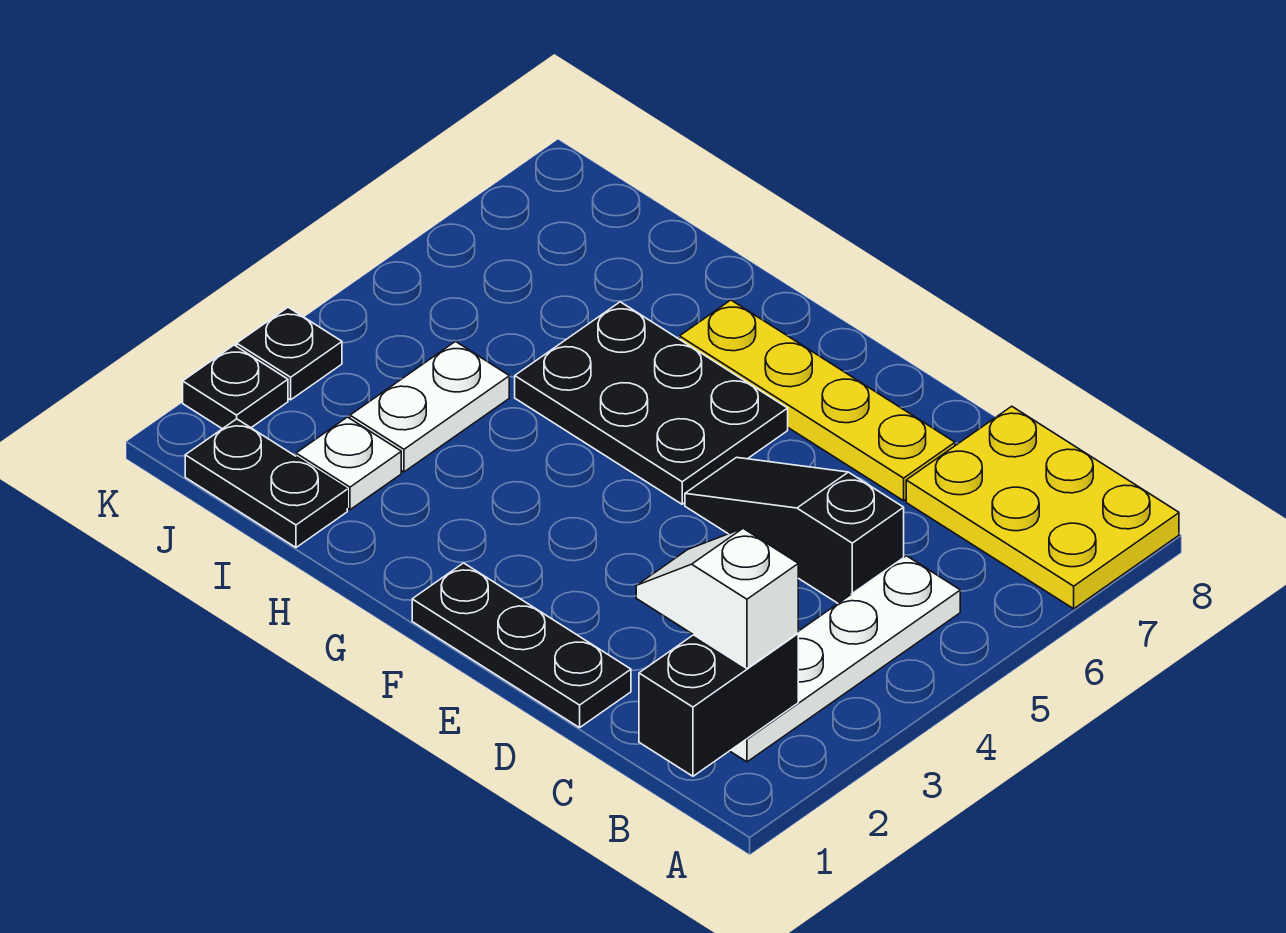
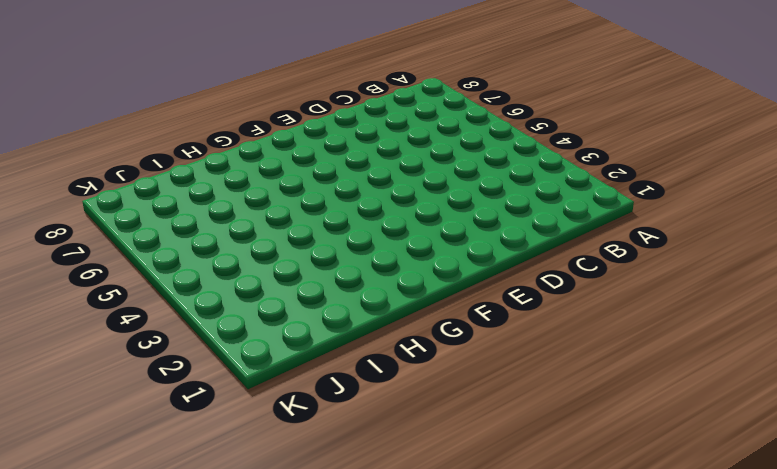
none -> yellow 2x3 plate [906,406,1179,609]
none -> white 1x4 plate [730,556,960,762]
none -> black 1x3 slope [685,457,904,603]

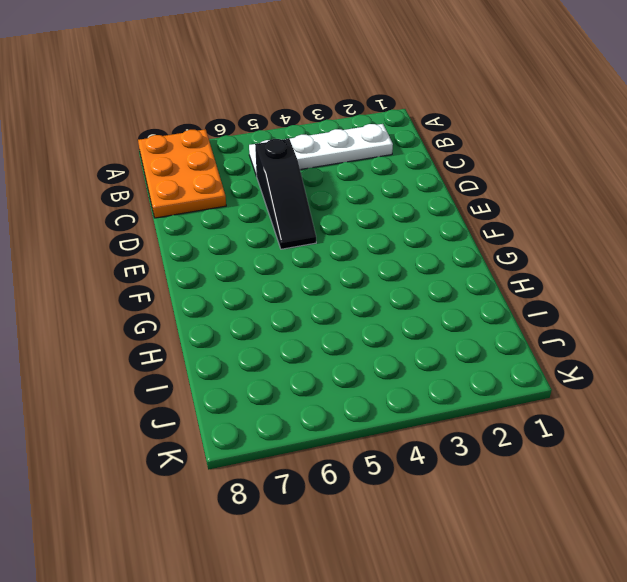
orange 2x3 plate [138,129,226,218] -> yellow 2x3 plate [906,406,1179,609]
none -> black 1x3 plate [412,563,631,728]
none -> yellow 1x4 plate [680,300,955,501]
none -> black 2x3 plate [515,302,788,504]

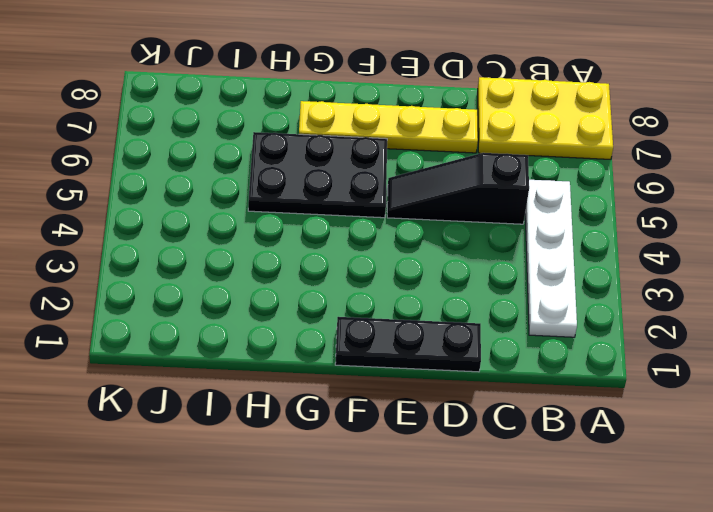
none -> black 1x2 plate [185,419,347,547]
none -> white 1x1 plate [296,417,401,510]
none -> white 1x2 plate [350,342,509,472]

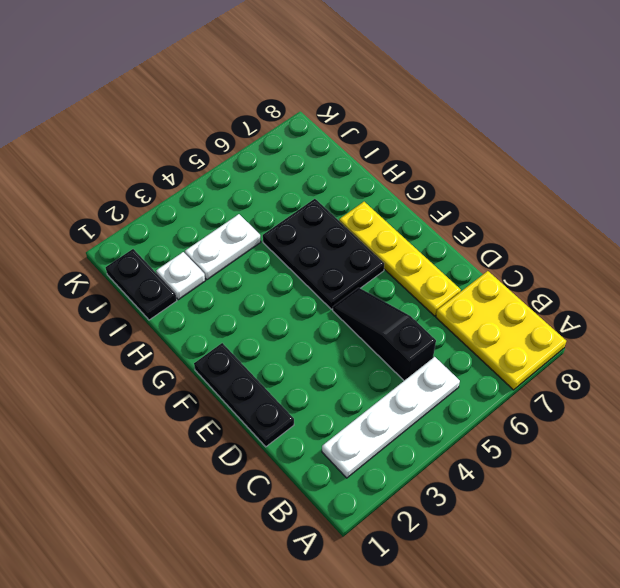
none -> black 1x1 plate [183,345,288,429]
none -> black 1x1 plate [237,307,342,400]
none -> black 1x2 brick [639,633,798,776]

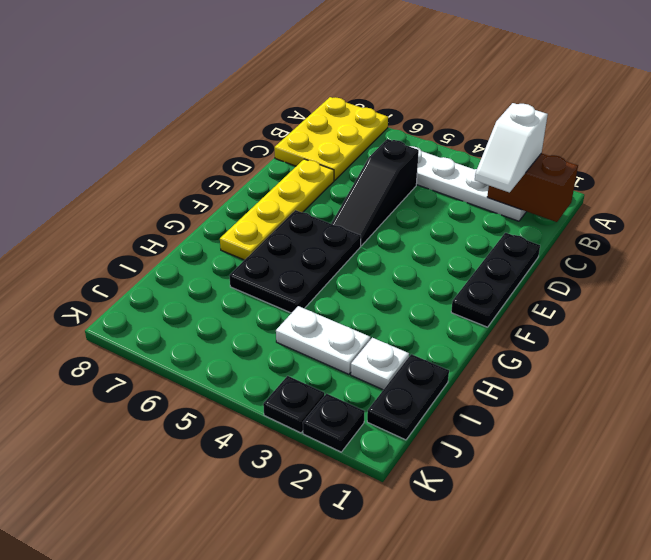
brown 1x2 brick [487,153,578,222] -> black 1x2 brick [639,633,798,776]

